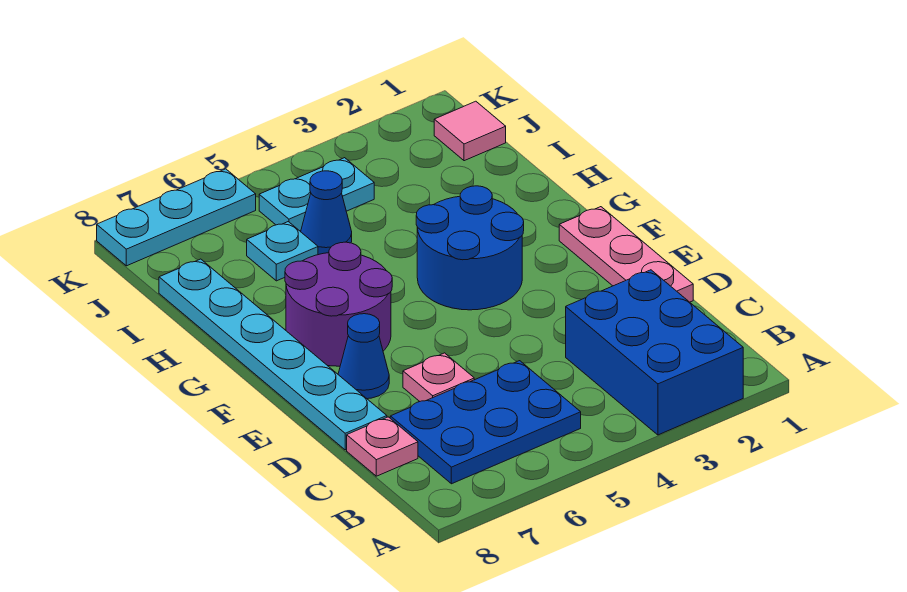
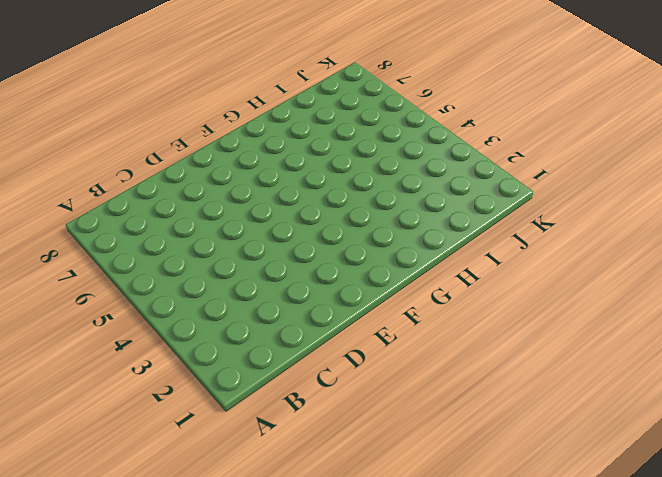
none -> blue 2x3 brick [566,270,743,435]
none -> blue 2x3 plate [390,361,581,484]
none -> pink 1x1 plate [347,417,418,476]

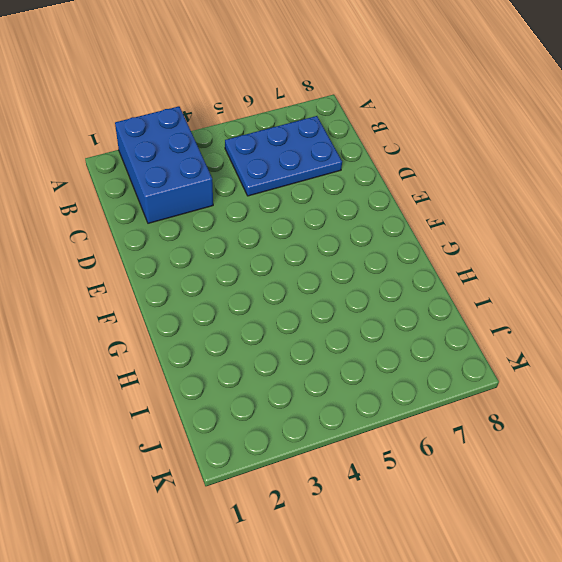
none -> pink 1x1 plate [347,417,418,476]
none -> pink 1x3 plate [559,207,693,302]
none -> pink 1x1 plate [403,353,474,401]

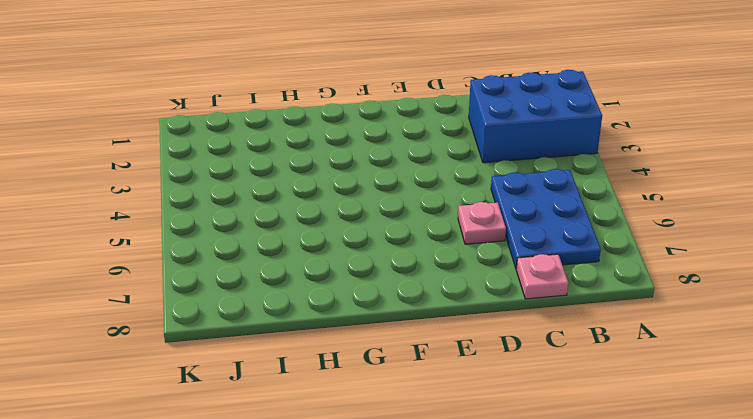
none -> pink 1x3 plate [559,207,693,302]
none -> cyan 1x6 plate [159,259,387,450]
none -> blue 1x1 cone [338,314,389,399]

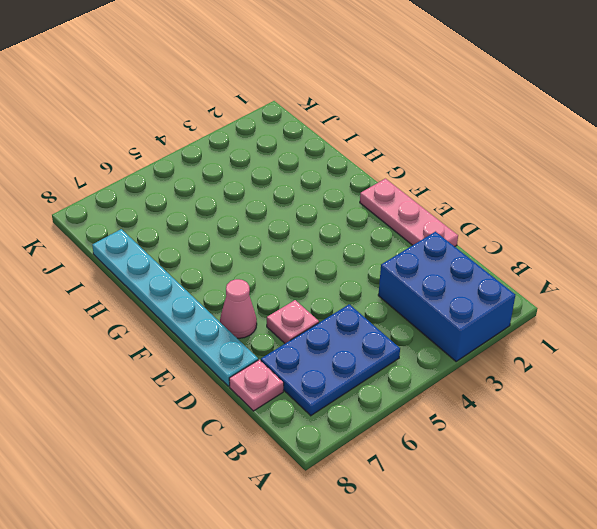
pink 1x1 cone [220,279,257,338] -> blue 1x1 cone [338,314,389,399]
none -> blue 2x2 round brick [416,186,524,310]
none -> purple 2x2 round brick [285,242,392,366]
none -> blue 1x1 cone [301,171,352,255]

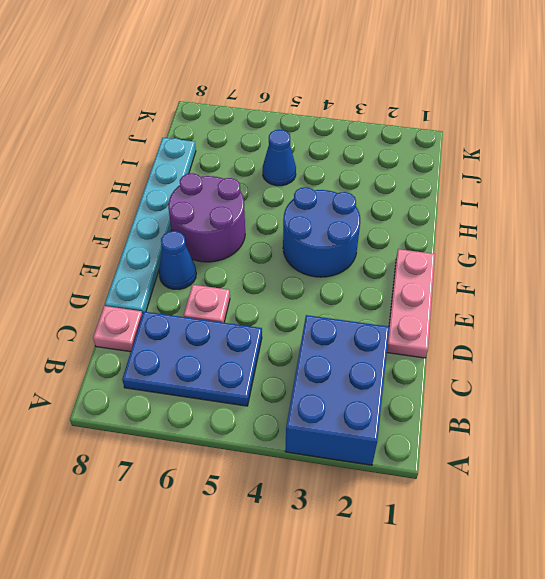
none -> cyan 1x1 plate [247,222,318,281]
none -> pink 1x1 tile [434,101,506,161]
none -> cyan 1x2 plate [259,158,374,231]

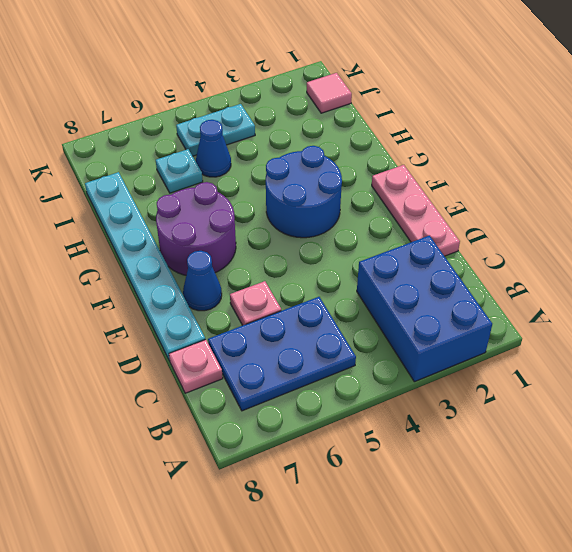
none -> cyan 1x3 plate [97,169,256,266]

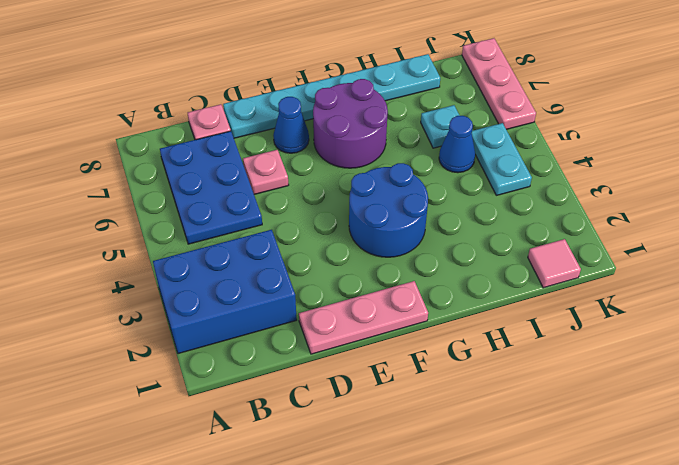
pink 1x3 plate [462,38,536,129] -> cyan 1x3 plate [97,169,256,266]

